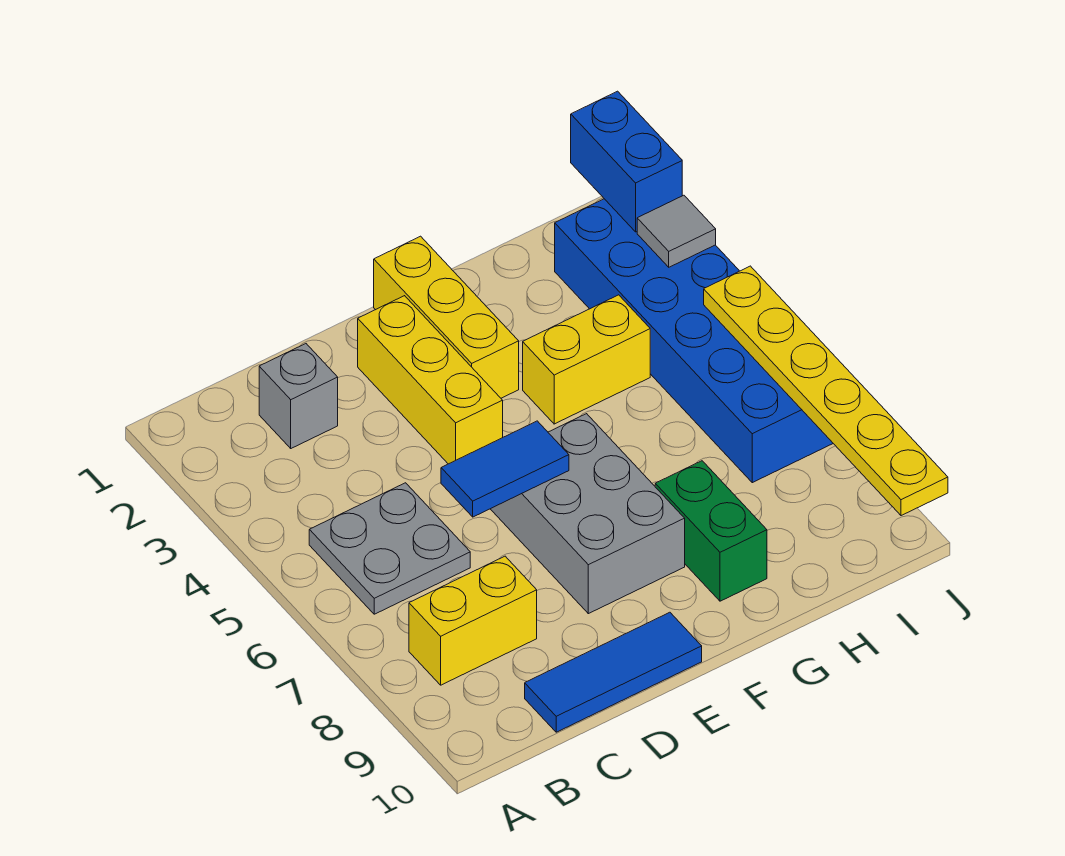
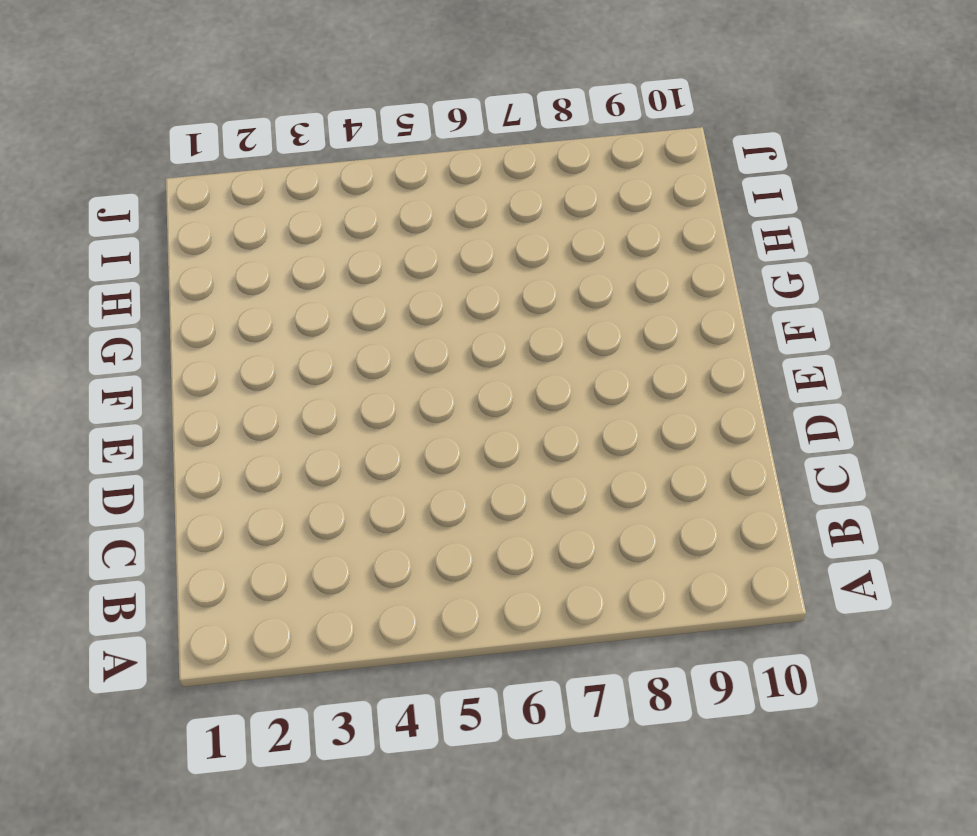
none -> grey 2x2 plate [309,483,470,614]
none -> yellow 1x2 brick [409,556,537,685]
none -> grey 1x1 brick [259,344,338,448]

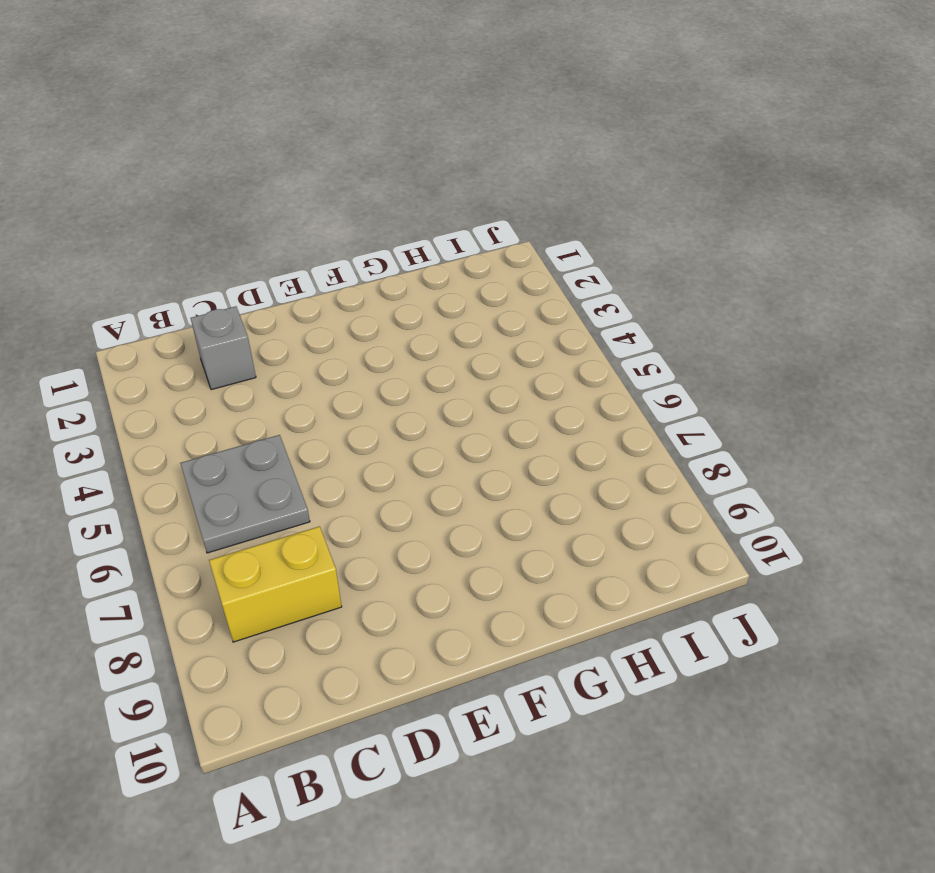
none -> blue 1x3 tile [525,612,702,732]
none -> yellow 1x3 brick [358,296,503,464]
none -> grey 2x3 brick [491,414,685,614]

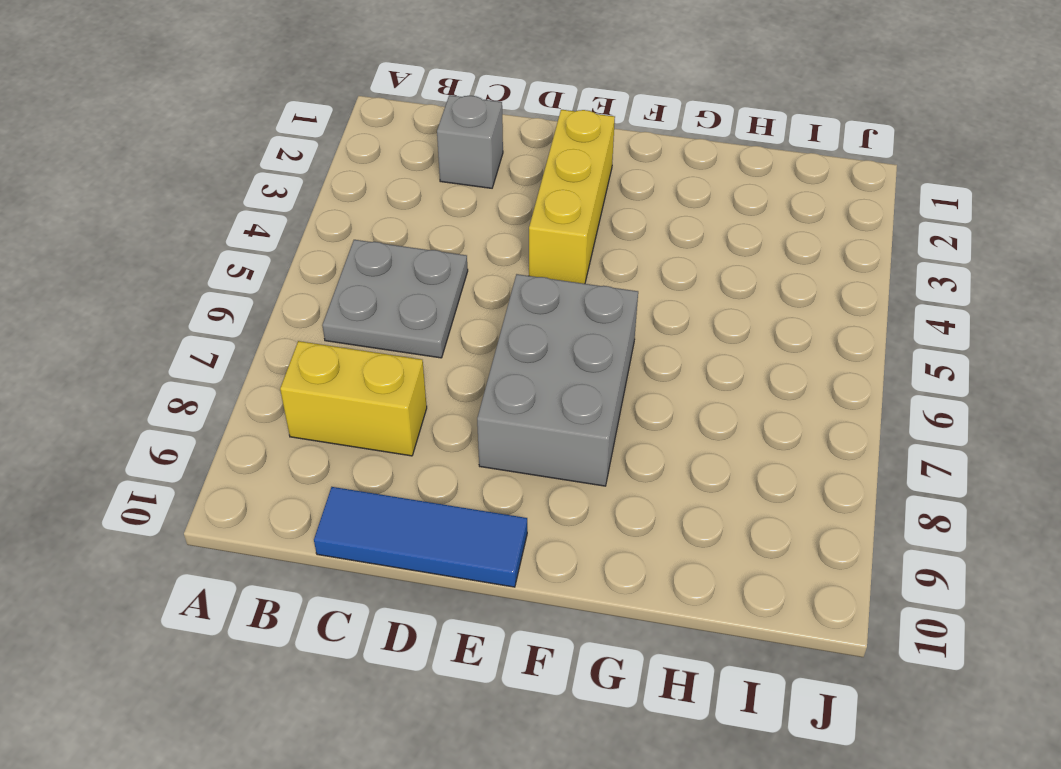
none -> yellow 1x3 brick [374,236,519,398]
none -> yellow 1x2 brick [523,295,650,424]
none -> green 1x2 brick [655,461,767,601]

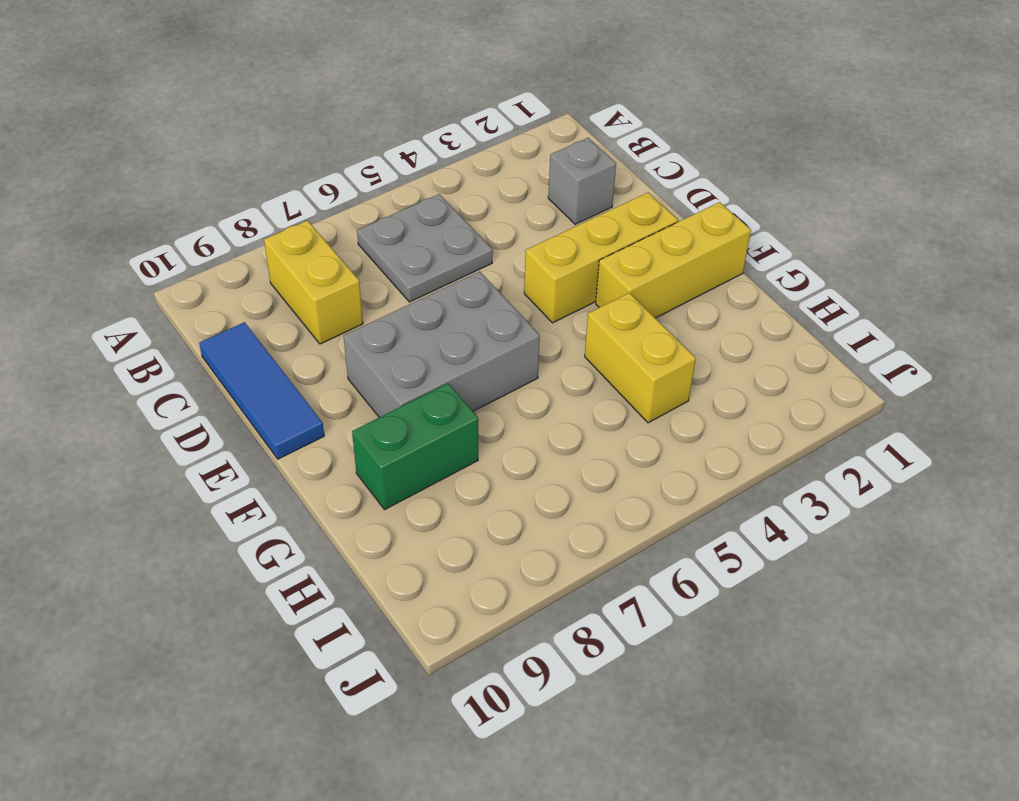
none -> blue 2x6 brick [555,199,833,483]
none -> blue 1x2 tile [441,421,569,517]
none -> blue 1x2 brick [571,91,682,232]

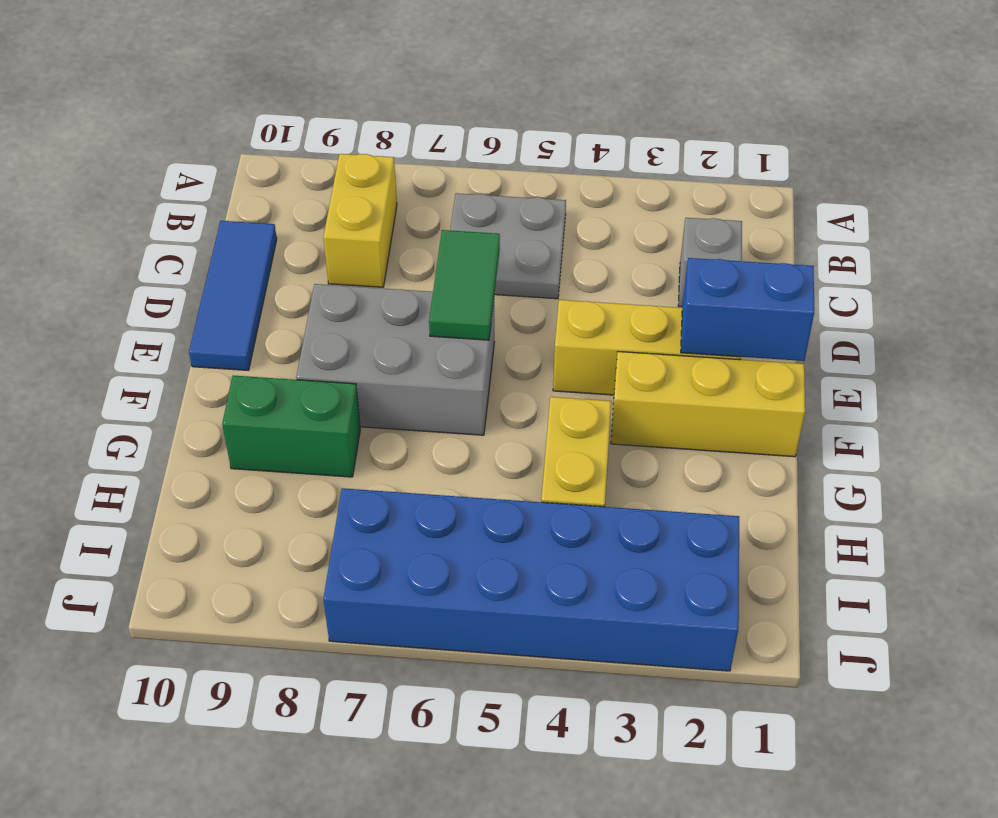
green 1x2 tile [429,230,500,340] -> blue 1x2 tile [441,421,569,517]
blue 1x2 brick [681,258,814,361] -> blue 1x2 brick moved to [571,91,682,232]
none -> grey 1x1 tile [637,195,716,267]
none -> yellow 1x6 plate [704,266,948,516]

